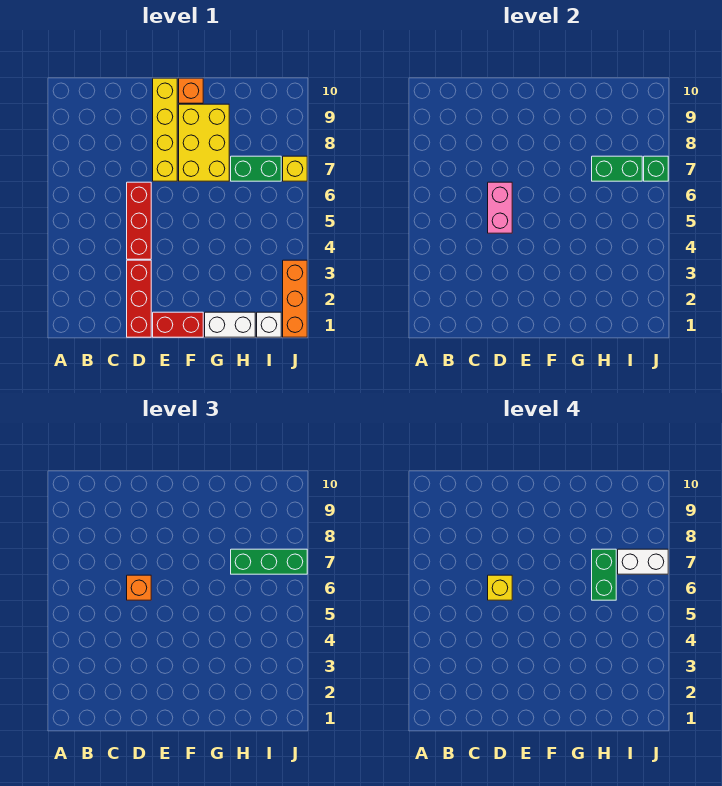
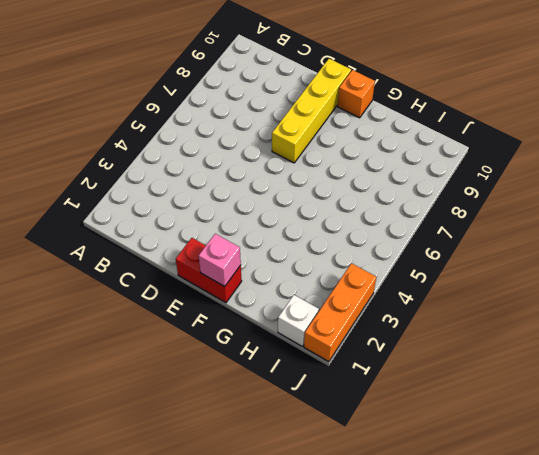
pink 1x1 brick [199,234,241,286] -> none
none -> red 1x3 brick [127,260,151,337]
none -> red 1x3 brick [127,182,151,259]
none -> yellow 2x3 brick [179,104,229,181]

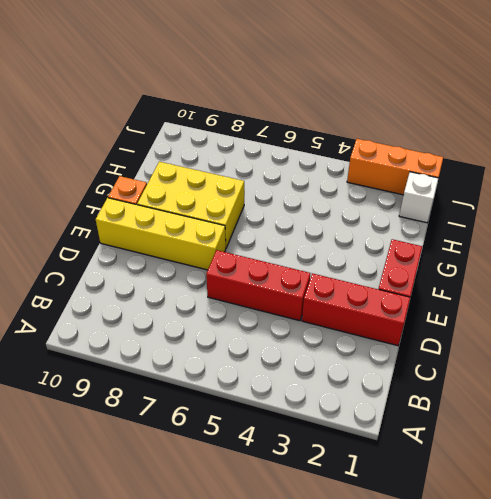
none -> white 1x2 brick [205,312,255,337]
none -> green 1x2 brick [231,156,281,181]
none -> yellow 1x1 brick [283,156,307,181]

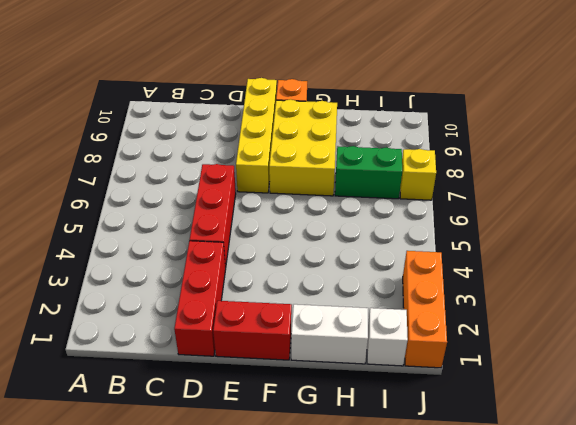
none -> pink 1x2 brick [488,182,512,233]
none -> green 1x2 brick [592,156,642,181]
none -> green 1x1 brick [644,156,668,181]

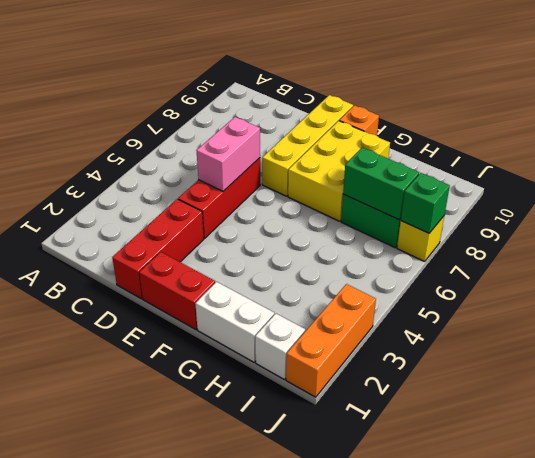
none -> orange 1x1 brick [127,575,151,600]
none -> green 1x3 brick [231,549,307,574]
none -> yellow 1x1 brick [488,575,512,600]

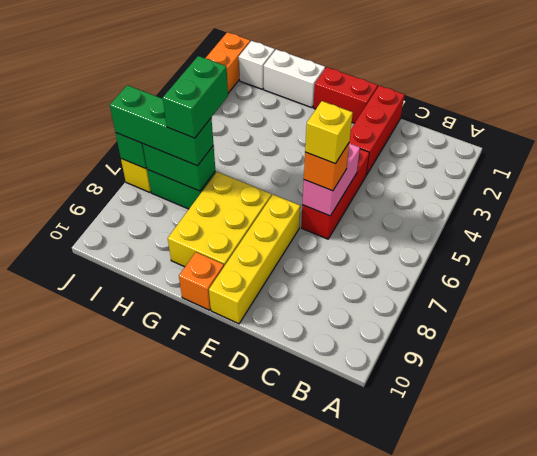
none -> white 1x2 brick [618,549,668,574]

